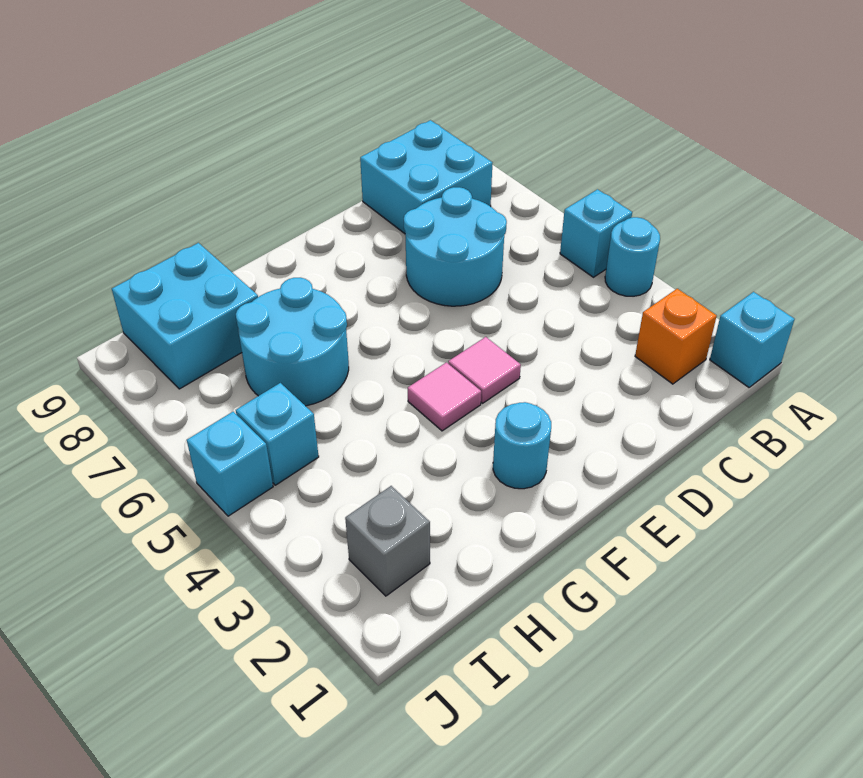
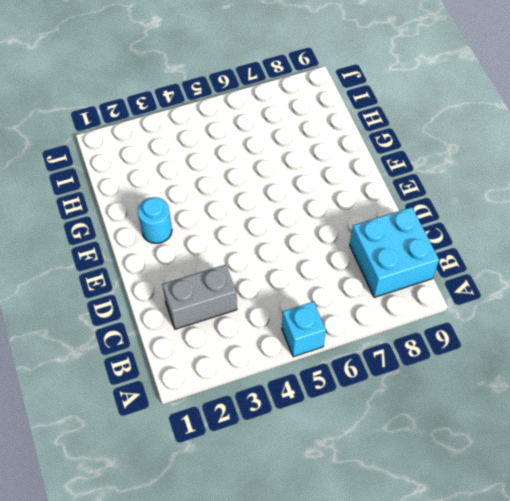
grey 1x2 brick [162,265,237,329] -> none
none -> cyan 1x1 brick [710,292,795,387]
none -> cyan 1x1 round brick [605,217,660,296]
none -> orange 1x1 brick [635,289,717,384]

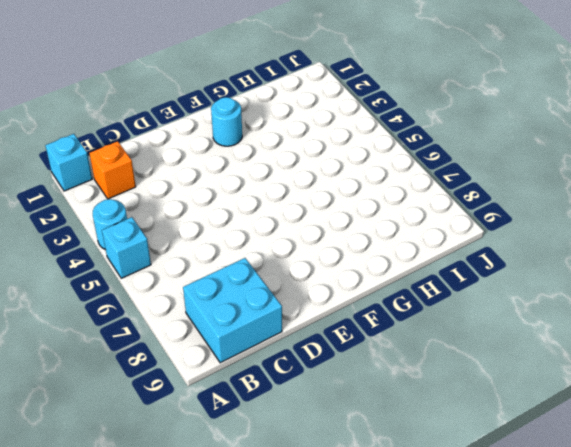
none -> cyan 2x2 round brick [404,187,507,306]
none -> pink 1x1 tile [448,337,521,403]
none -> pink 1x1 tile [408,362,481,431]

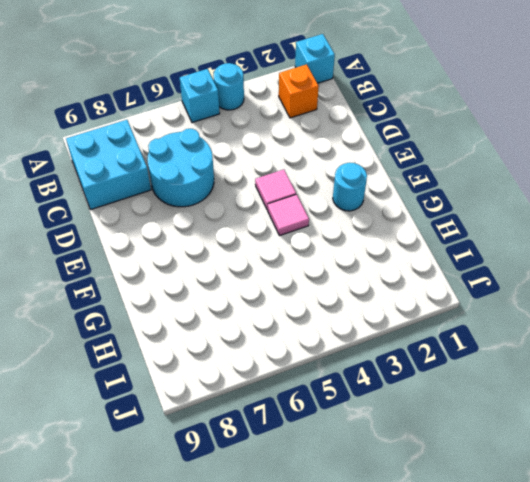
none -> cyan 2x2 round brick [236,278,349,406]
none -> cyan 2x2 brick [112,243,258,389]
none -> grey 1x1 brick [345,486,430,596]

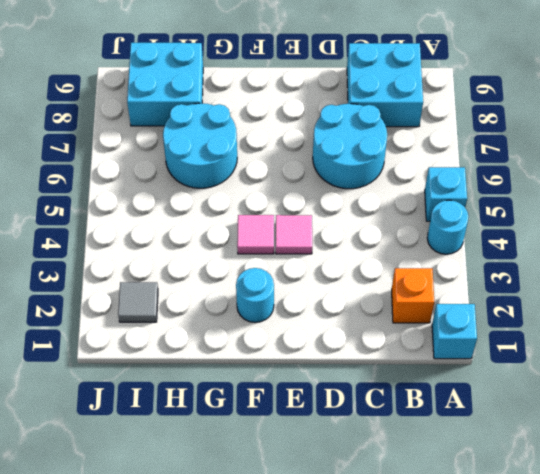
grey 1x1 tile [118,282,158,322] -> grey 1x1 brick [345,486,430,596]
none -> cyan 1x1 brick [236,383,319,485]
none -> cyan 1x1 brick [187,412,273,516]

